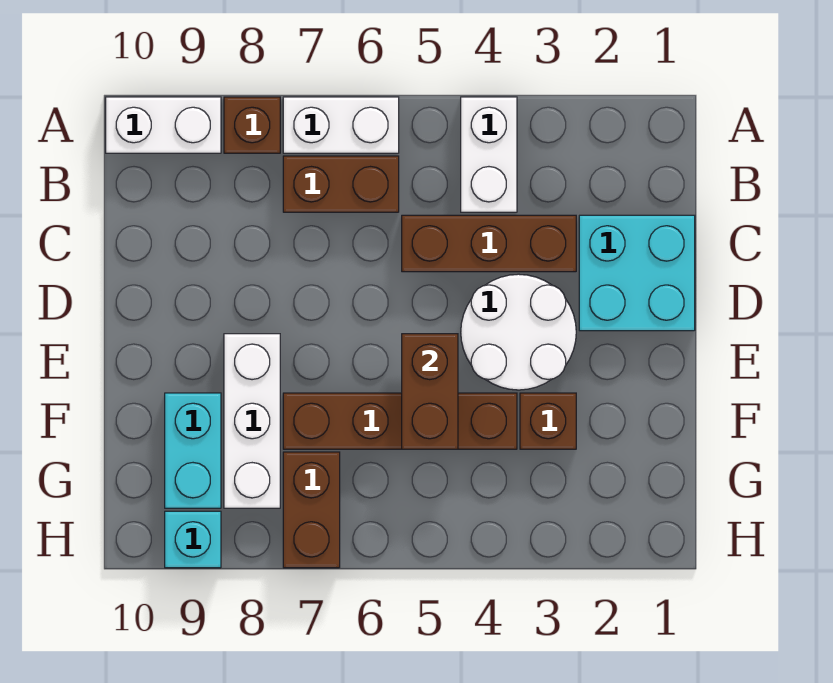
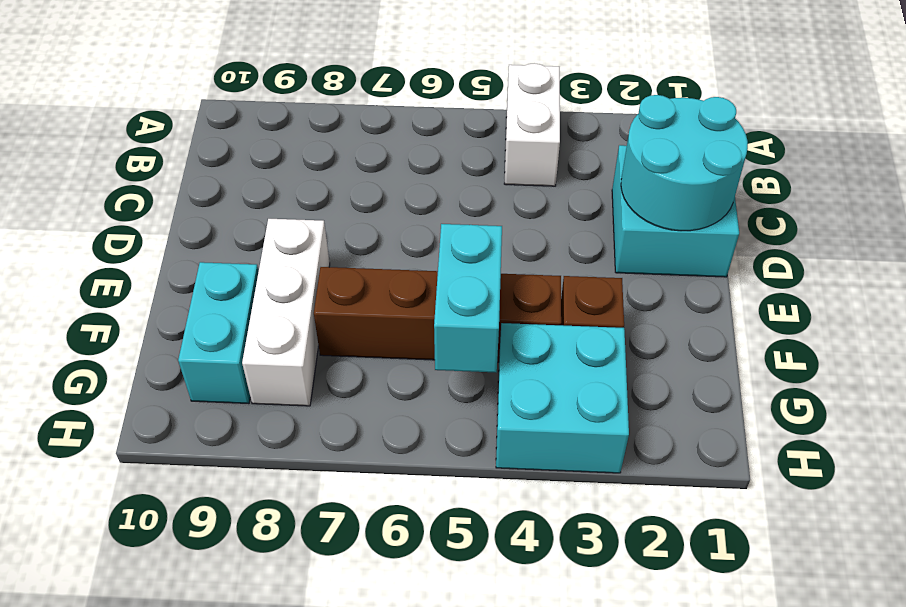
cyan 2x2 round brick [621,95,748,231] -> none
cyan 1x2 brick [434,224,502,372] -> brown 1x2 brick [402,334,458,449]
cyan 2x2 brick [496,323,629,473] -> none
none -> white 1x2 brick [283,97,399,153]
none -> brown 1x1 brick [224,97,280,153]
none -> white 1x2 brick [106,97,221,153]

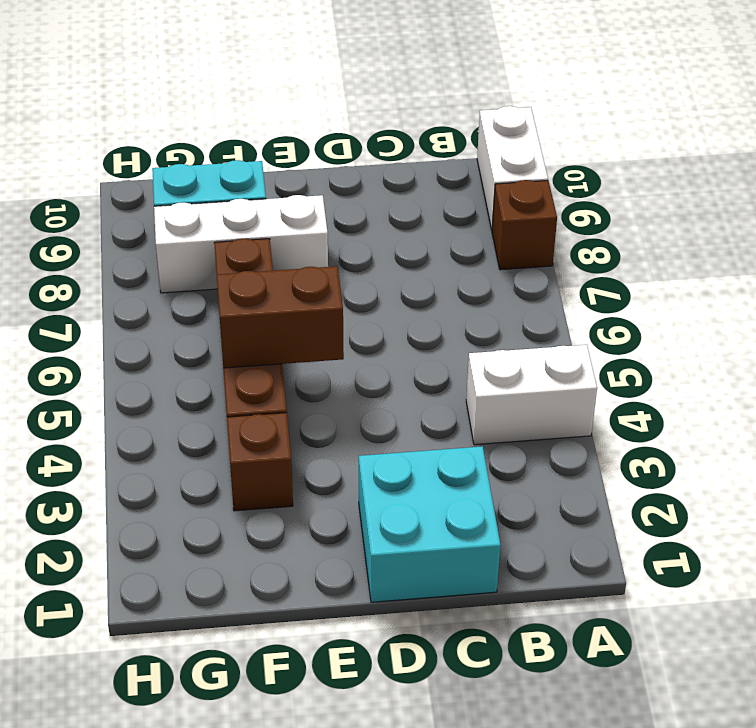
none -> white 1x2 brick [283,97,399,153]
none -> brown 1x2 brick [283,156,399,212]
none -> brown 1x3 brick [402,215,576,272]

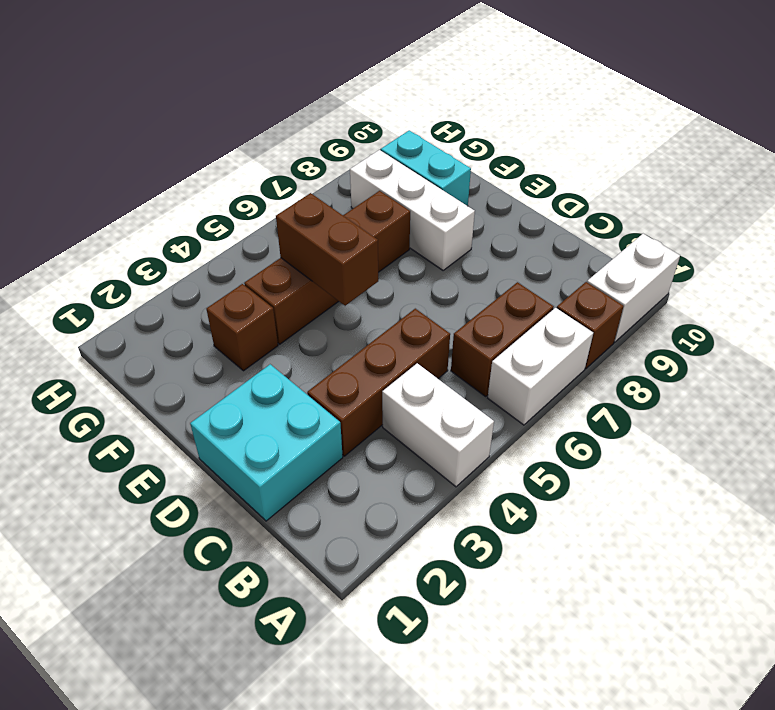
none -> white 2x2 round brick [461,274,576,390]
none -> brown 1x2 brick [283,452,340,568]
none -> cyan 1x1 brick [165,511,221,568]

